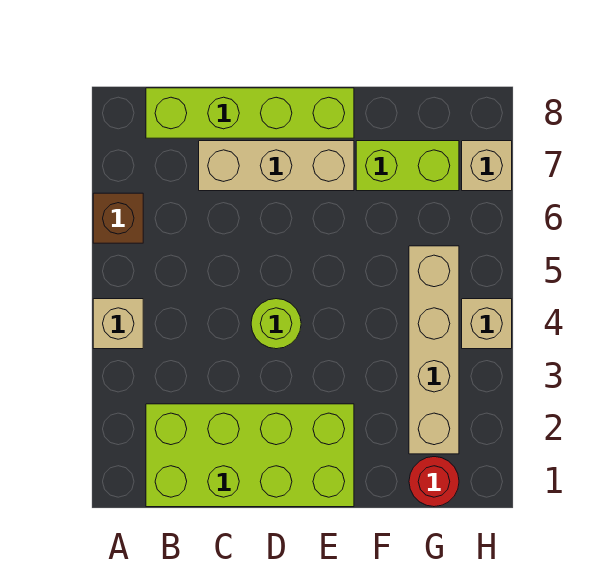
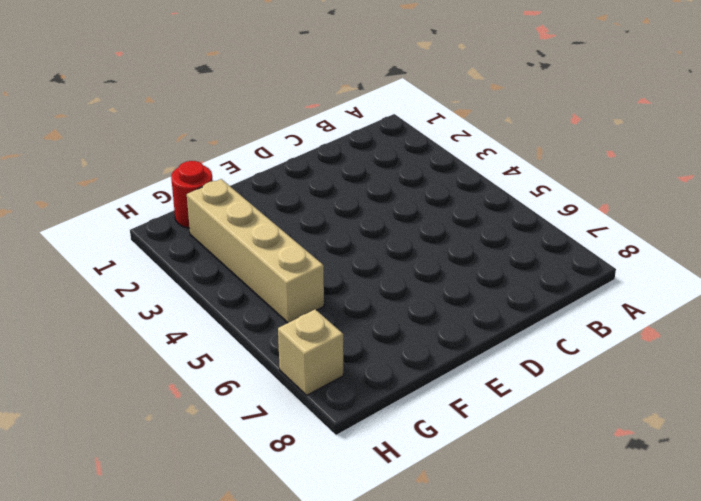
none -> tan 1x1 brick [93,299,143,349]
none -> brown 1x1 brick [93,193,143,243]

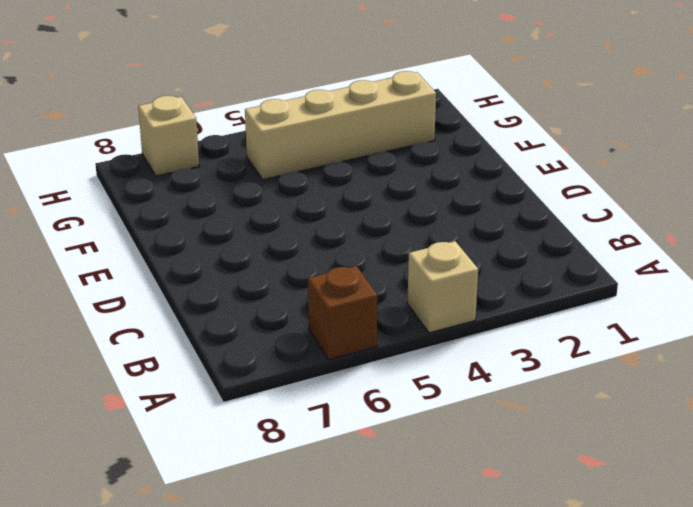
none -> lime 2x4 brick [146,404,354,507]
none -> lime 1x4 brick [146,88,354,138]

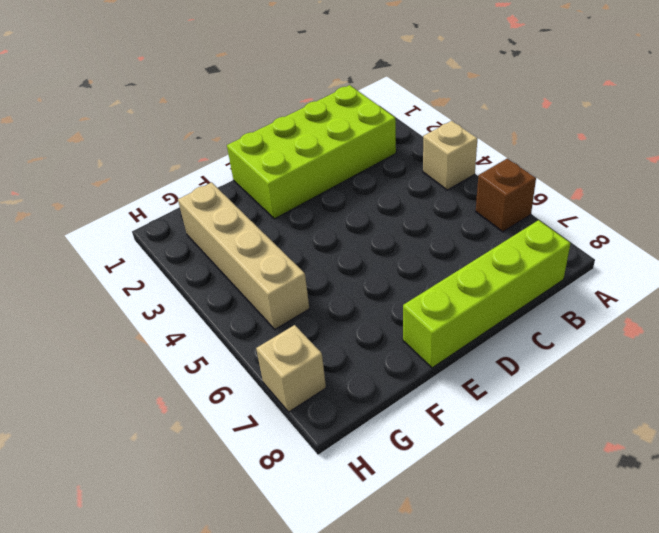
none -> tan 1x3 brick [199,141,354,191]
none -> lime 1x1 round brick [251,299,301,349]

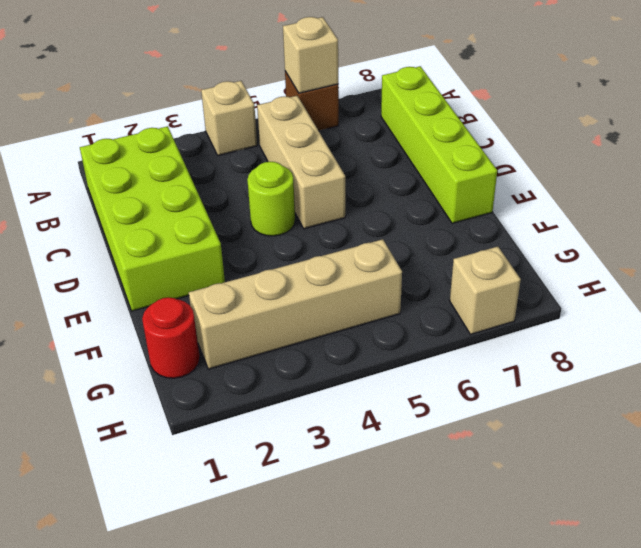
tan 1x1 brick [283,17,338,93] -> tan 1x1 brick moved to [462,299,512,349]
tan 1x3 brick [257,96,345,229] -> tan 1x3 brick moved to [199,141,354,191]
none -> lime 1x2 brick [356,141,459,191]

